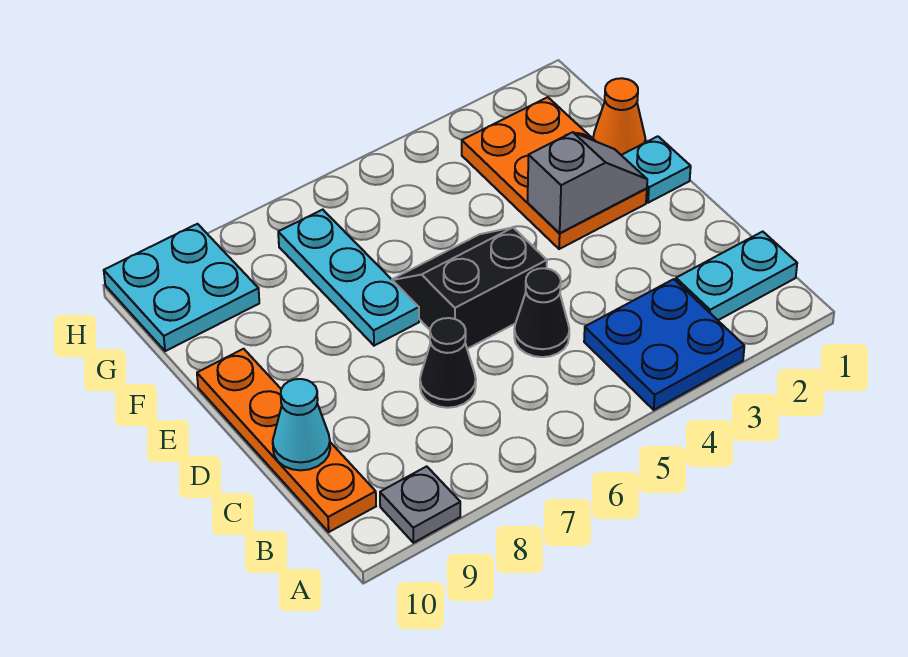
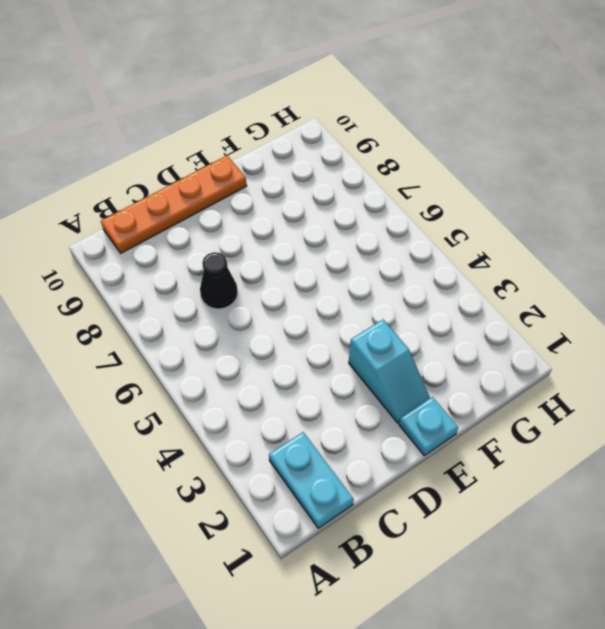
cyan 1x2 slope [349,320,430,423] -> orange 2x3 plate [462,97,647,249]
none -> blue 2x2 plate [584,279,744,410]
none -> grey 1x1 plate [380,466,460,543]
none -> black 1x1 cone [514,268,569,357]

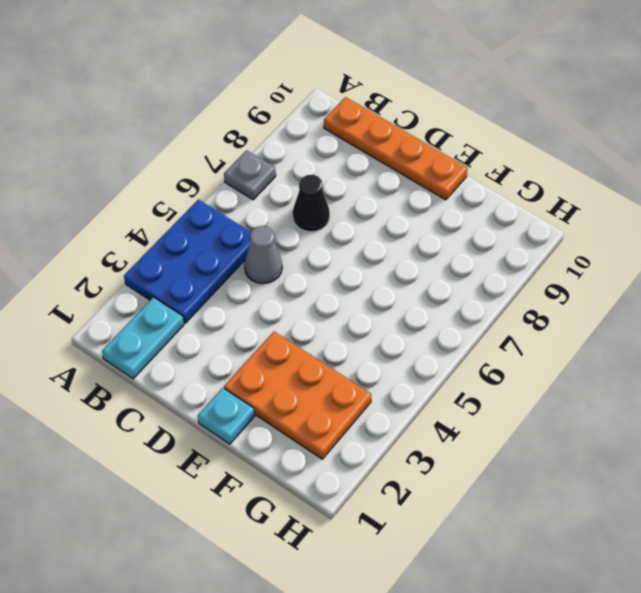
blue 2x3 plate [124,200,251,323] -> blue 2x2 plate [584,279,744,410]
grey 1x1 plate [224,150,276,200] -> grey 1x1 plate moved to [380,466,460,543]
grey 1x1 cone [244,226,282,284] -> black 1x1 cone [514,268,569,357]
none -> black 2x2 slope [392,228,547,349]
none -> cyan 1x3 plate [278,210,419,346]
none -> orange 1x1 cone [593,78,645,155]

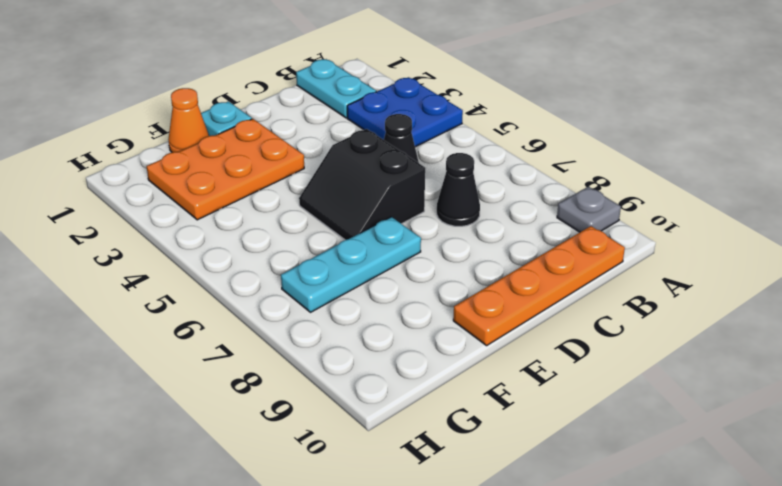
none -> cyan 2x2 plate [104,224,259,351]
none -> cyan 1x1 cone [273,379,330,470]
none -> grey 1x2 slope [527,132,647,233]

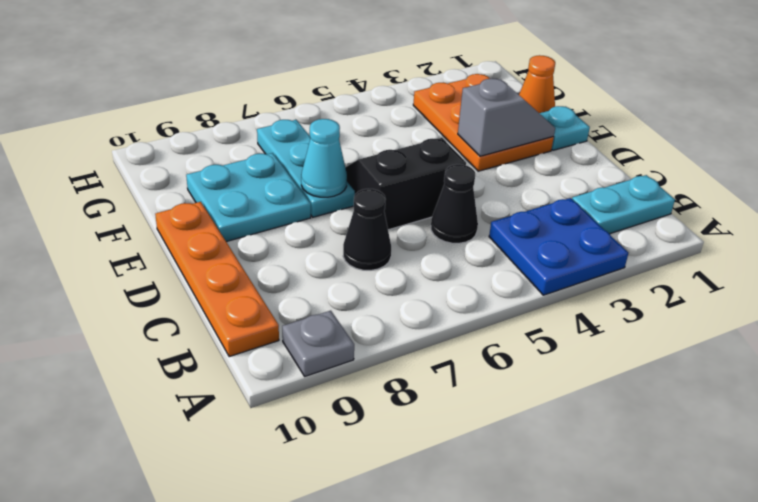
cyan 1x1 cone [301,119,347,197] -> cyan 1x1 cone moved to [273,379,330,470]
cyan 2x2 plate [186,153,311,242] -> cyan 2x2 plate moved to [104,224,259,351]

